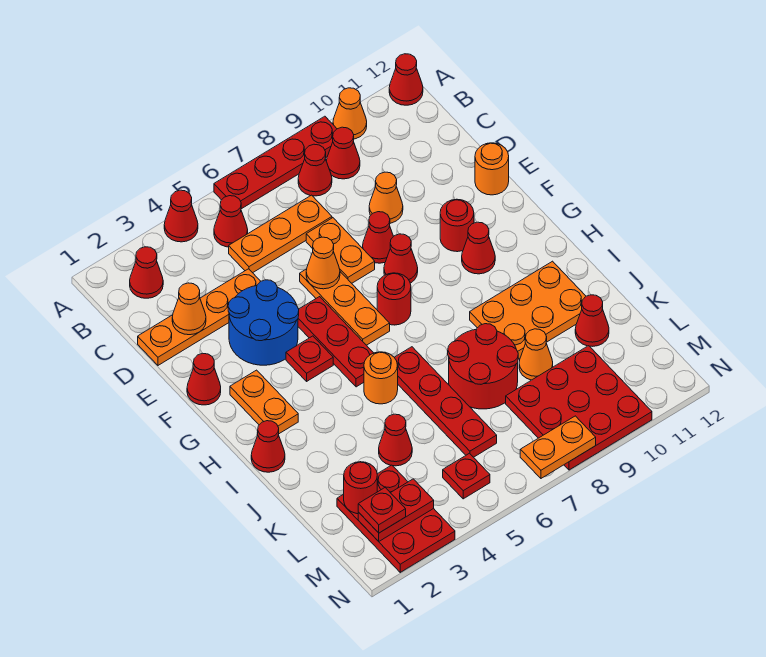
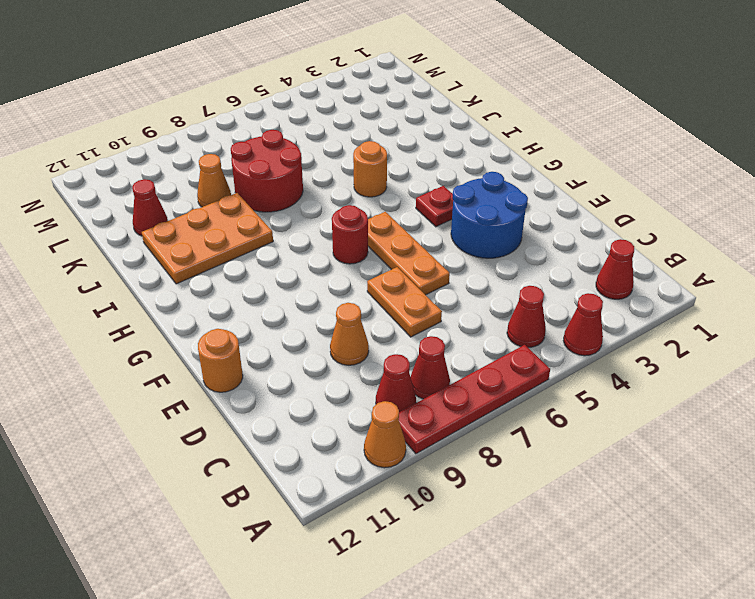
none -> red 1x1 cone [389,54,423,105]
none -> orange 1x3 plate [229,195,332,273]
none -> orange 1x4 plate [138,269,261,365]
none -> red 1x1 cone [363,212,394,263]

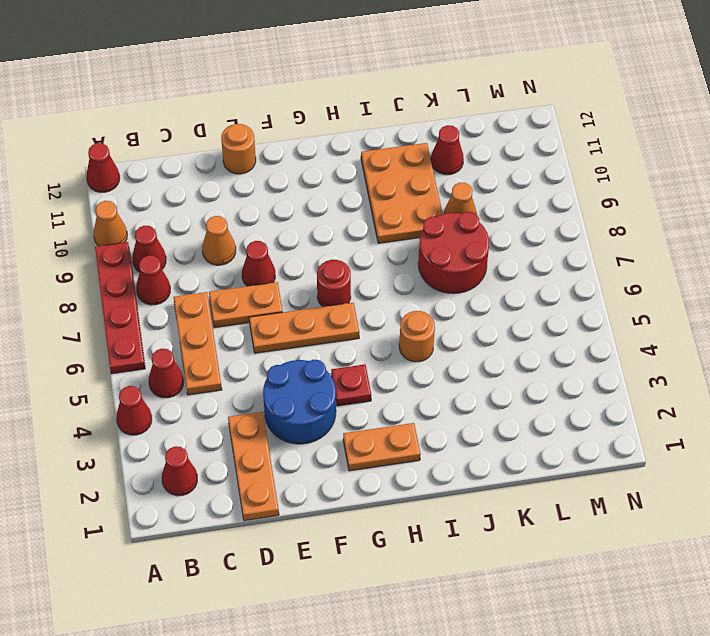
orange 1x3 plate [228,412,279,521] -> orange 1x4 plate [138,269,261,365]
none -> red 1x1 cone [187,353,221,405]
none -> red 1x3 plate [298,297,373,387]
none -> red 1x1 cone [384,234,418,283]
none -> red 1x1 round brick [440,199,474,252]

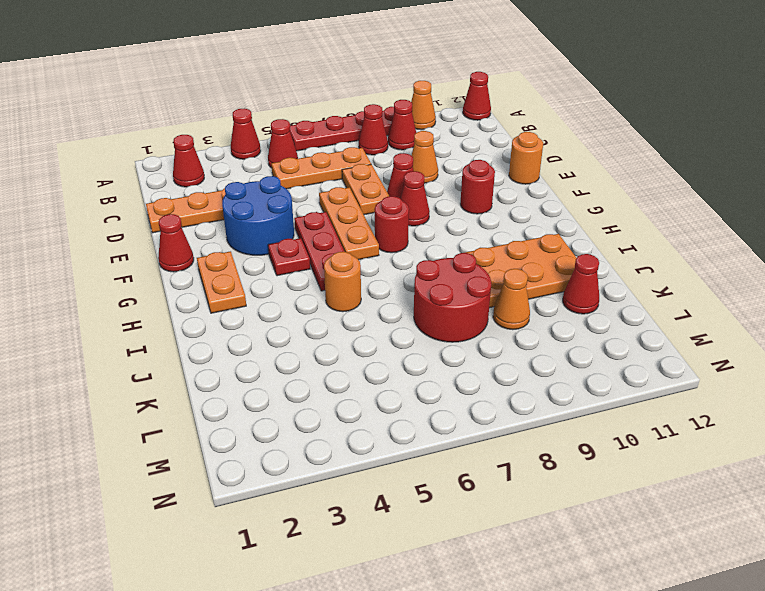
none -> red 1x1 cone [462,222,495,274]
none -> red 1x1 cone [251,421,285,472]
none -> red 1x4 plate [394,347,497,457]
none -> red 1x1 cone [379,414,412,466]

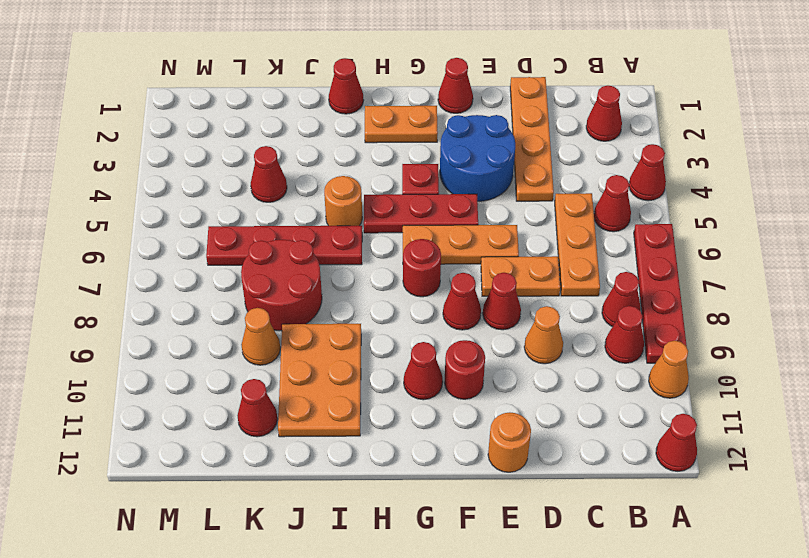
none -> red 2x3 plate [337,465,455,572]
none -> red 3x3 plate [506,346,652,470]
none -> red 1x1 plate [443,453,490,499]
none -> orange 1x1 cone [172,283,206,335]

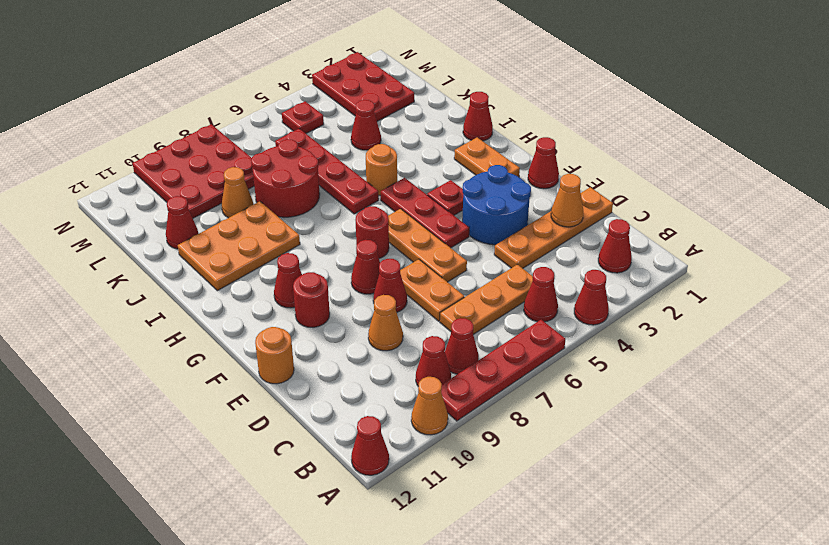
none -> orange 1x1 cone [306,237,340,289]
none -> red 1x1 round brick [344,462,377,514]
none -> red 1x2 plate [358,479,434,541]
none -> orange 1x2 plate [520,416,596,478]

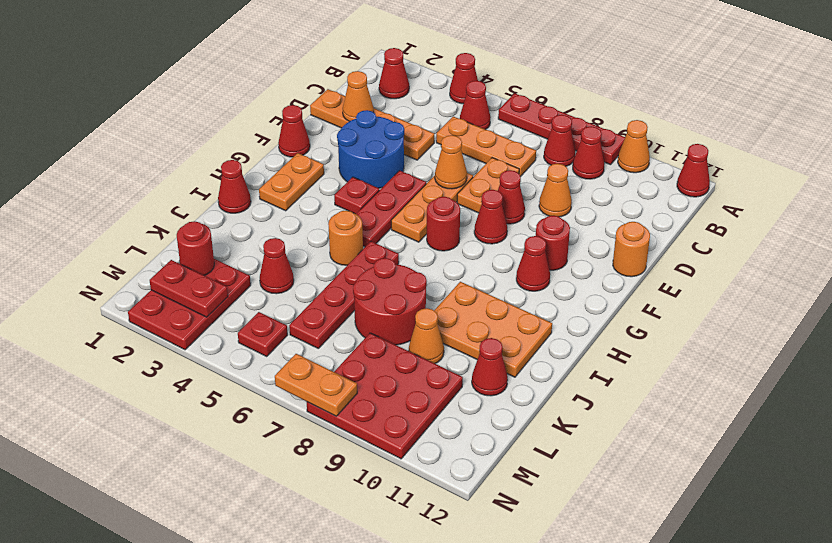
none -> red 1x1 plate [358,488,406,533]

